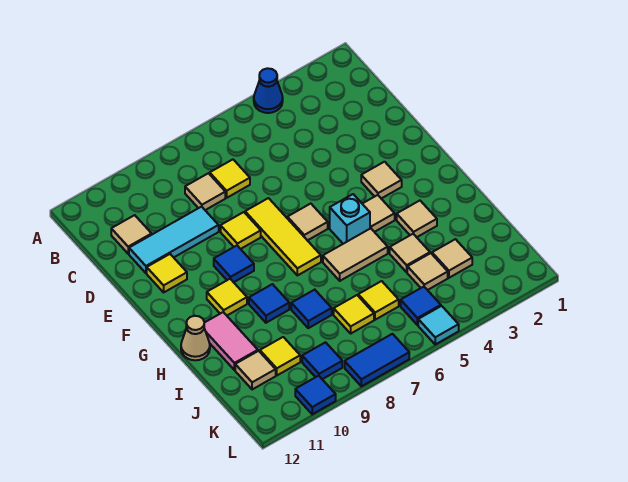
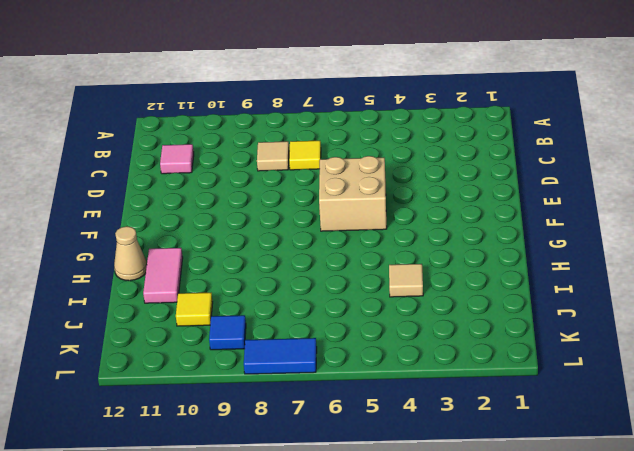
pink 1x1 tile [160,144,194,174] -> tan 1x1 tile [111,215,152,254]
tan 2x2 brick [319,156,387,231] -> tan 1x1 tile [287,204,328,241]
none -> blue 1x1 cone [254,68,283,113]
none -> cyan 1x3 tile [129,207,219,273]
none -> yellow 1x3 tile [245,198,321,275]
none -> yellow 1x1 tile [221,212,261,249]

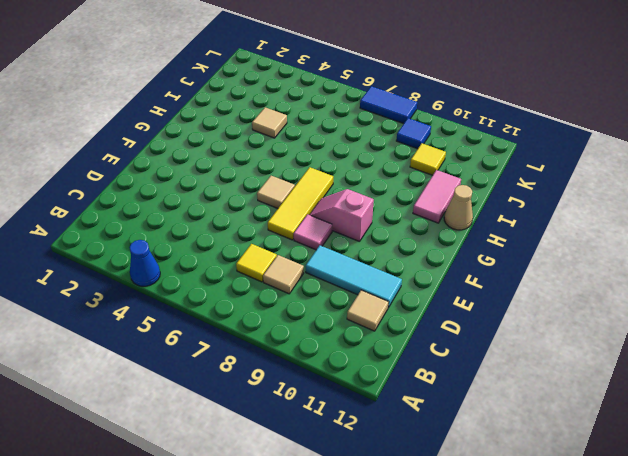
pink 1x1 tile [294,214,332,250] -> yellow 1x1 tile [221,212,261,249]
pink 1x2 slope [310,189,374,242] -> blue 1x1 tile [214,246,254,282]
none -> yellow 1x1 tile [147,254,187,292]
none -> tan 1x1 tile [361,162,402,199]
none -> tan 1x1 tile [363,195,395,232]
none -> cyan 1x1 brick [330,194,370,244]

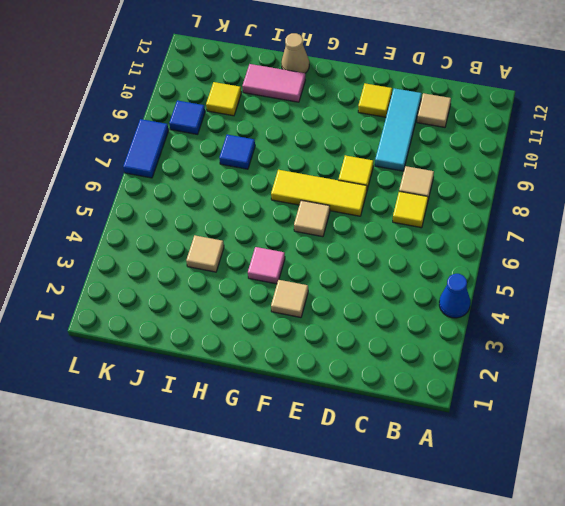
pink 1x1 tile [248,247,285,284] -> tan 1x1 tile [363,195,395,232]
none -> blue 1x1 tile [214,246,254,282]
none -> cyan 1x1 brick [330,194,370,244]
none -> yellow 1x1 tile [207,279,247,315]
none -> tan 1x1 tile [397,201,437,237]

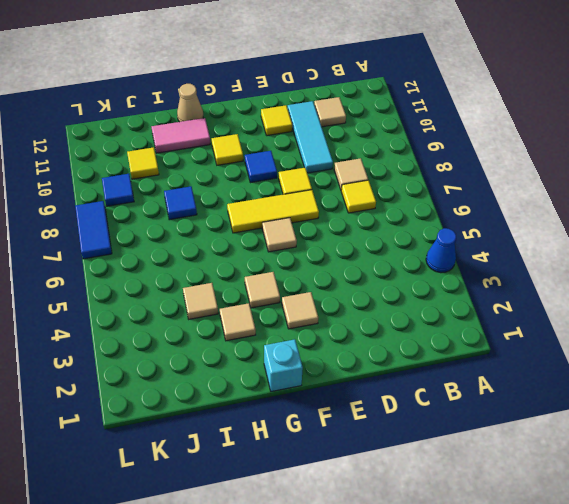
cyan 1x1 brick [264,339,303,392] -> cyan 1x1 brick moved to [330,194,370,244]
none -> tan 1x2 tile [323,228,388,281]
none -> blue 1x1 tile [249,284,289,323]
none -> tan 1x1 tile [432,239,472,278]
none -> tan 1x1 tile [407,253,448,290]

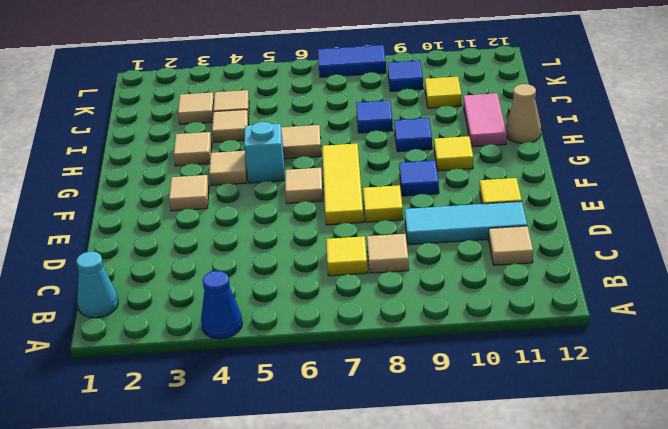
cyan 1x1 cone [76,252,118,318] -> none
none -> yellow 1x1 tile [358,281,399,320]
none -> yellow 1x1 tile [334,295,374,333]
none -> tan 1x1 tile [235,351,276,390]
none -> blue 1x1 tile [401,287,441,325]

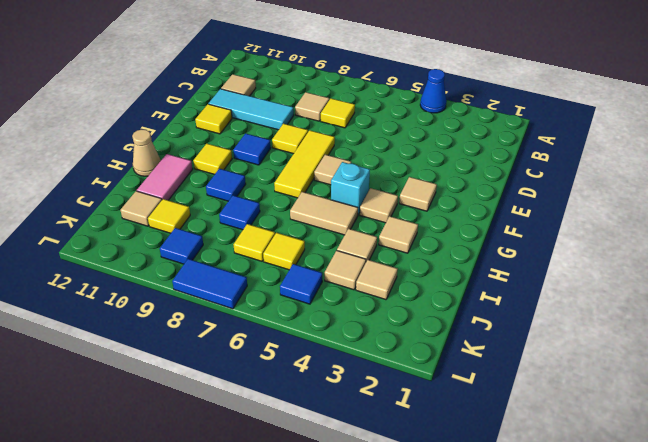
none -> cyan 1x1 tile [418,306,459,344]
none -> blue 1x1 tile [295,376,336,414]

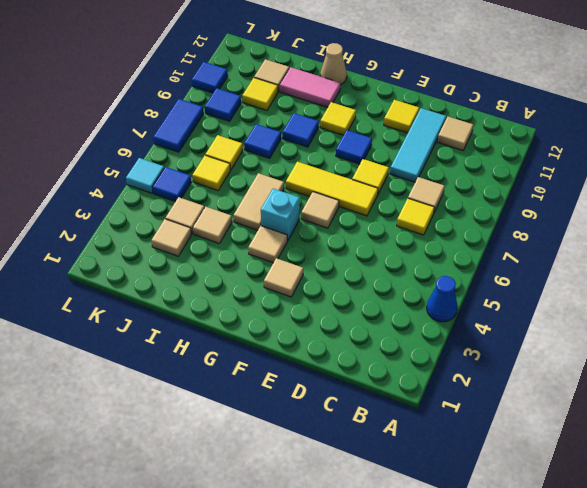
none -> tan 1x1 tile [397,201,437,237]

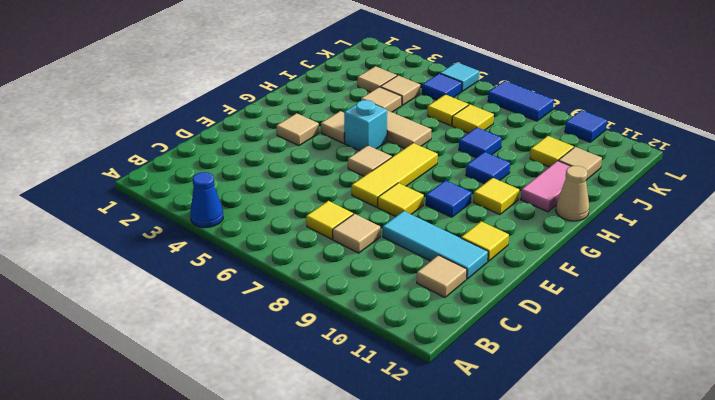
none -> tan 1x1 tile [397,201,437,237]
none -> blue 1x1 tile [302,342,342,379]

